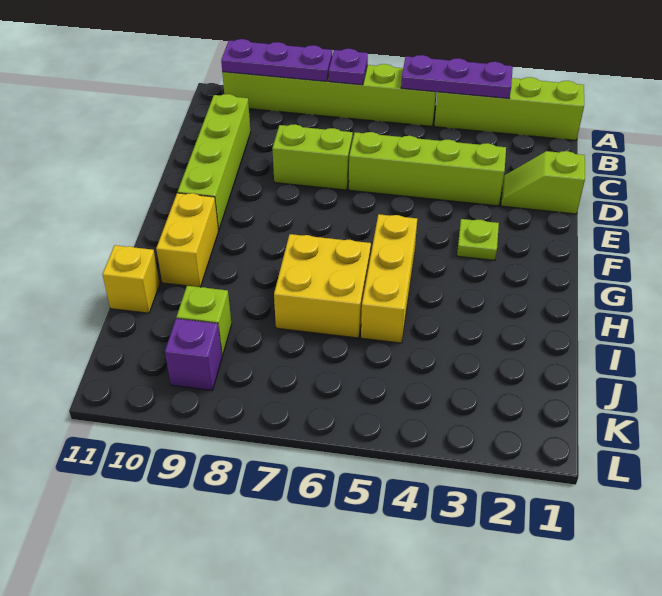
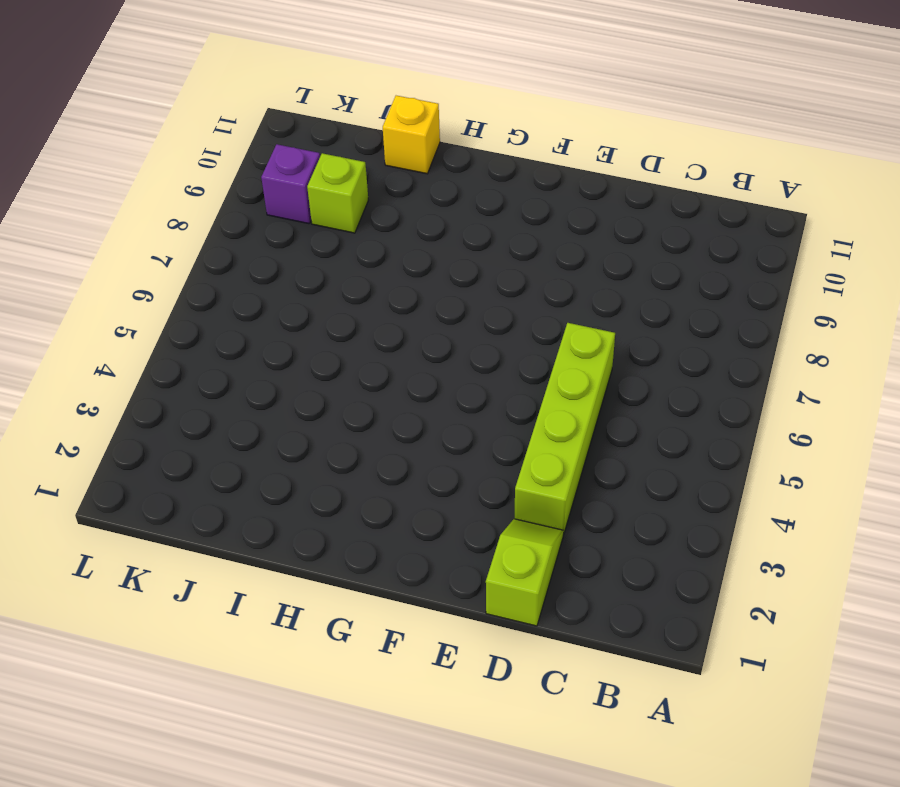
none -> lime 1x4 brick [434,77,584,140]
none -> lime 1x6 brick [222,64,437,126]
none -> lime 1x4 brick [178,94,251,230]

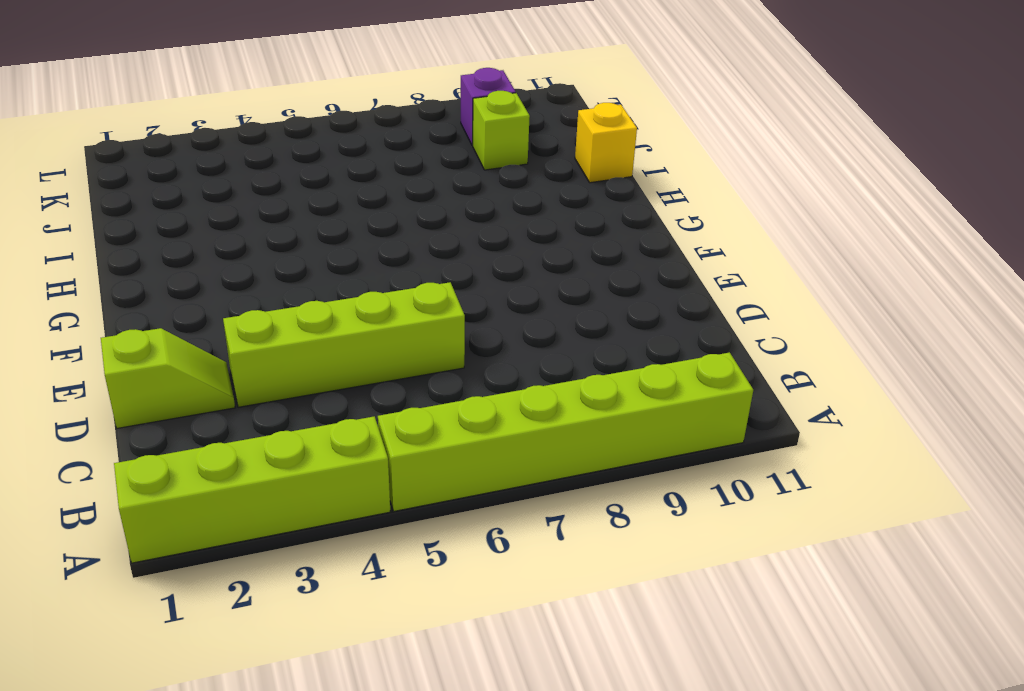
none -> lime 1x4 brick [178,94,251,230]
none -> lime 1x2 brick [272,124,353,190]
none -> lime 1x1 plate [457,219,499,260]

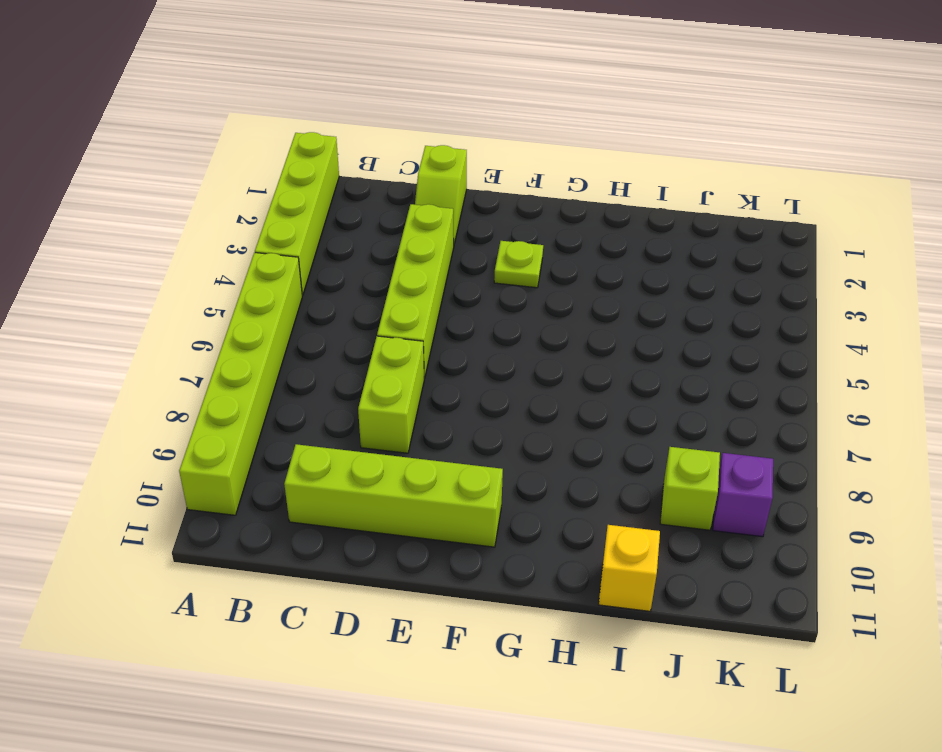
none -> yellow 1x3 brick [361,214,417,343]
none -> yellow 1x2 brick [156,193,218,287]
none -> yellow 2x2 brick [274,234,371,338]

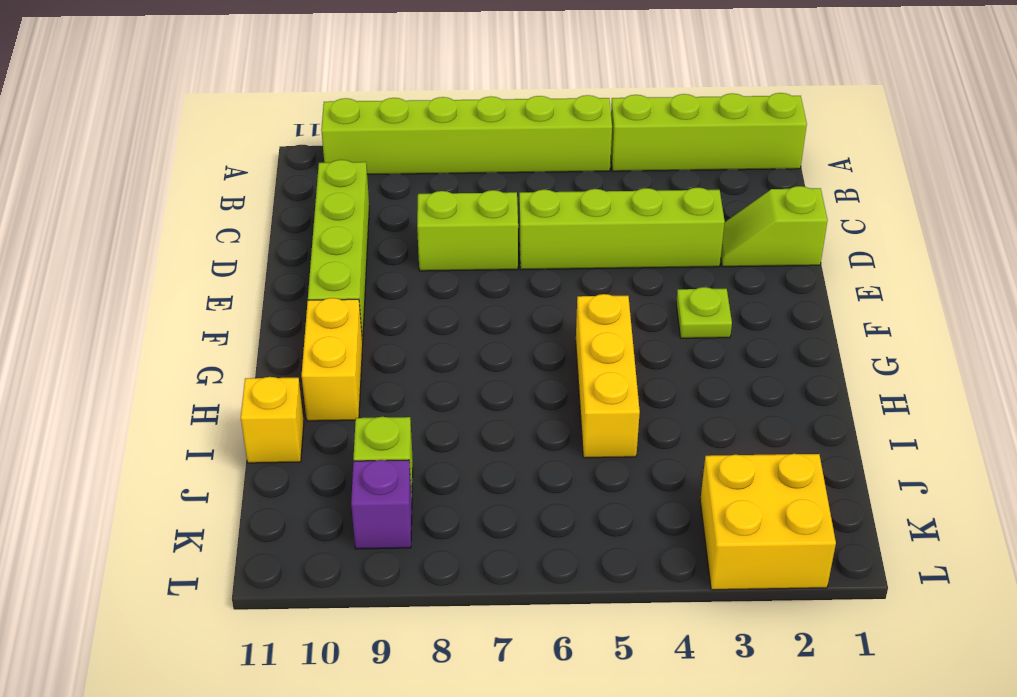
yellow 2x2 brick [700,454,836,590] -> yellow 2x2 brick moved to [274,234,371,338]
none -> purple 1x3 plate [401,55,513,99]
none -> purple 1x1 plate [329,49,368,85]
none -> purple 1x3 plate [221,39,332,81]

